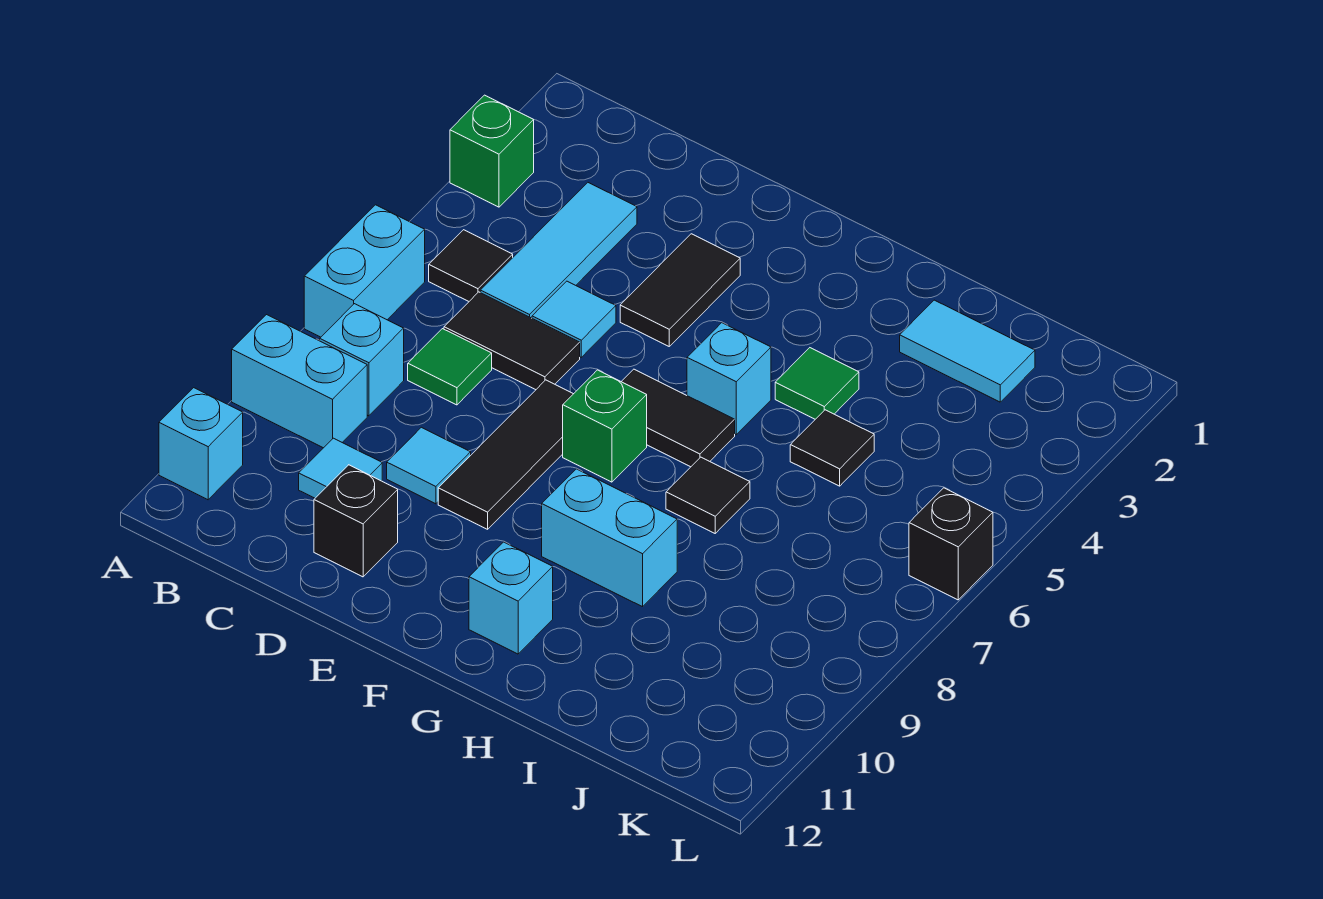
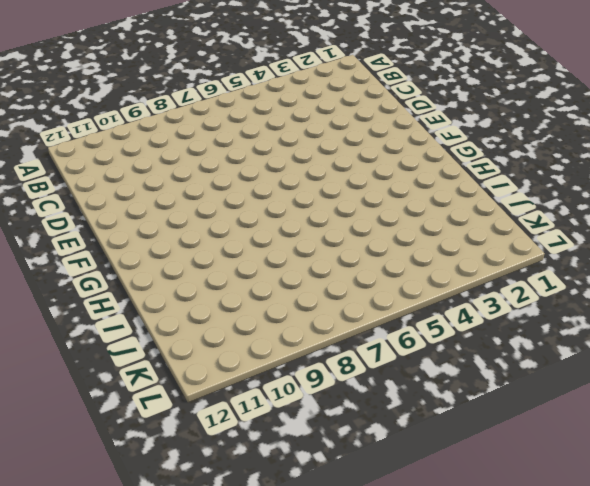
none -> green 1x1 brick [450,95,534,207]
none -> cyan 1x2 brick [304,205,425,337]
none -> cyan 1x2 brick [232,315,367,448]

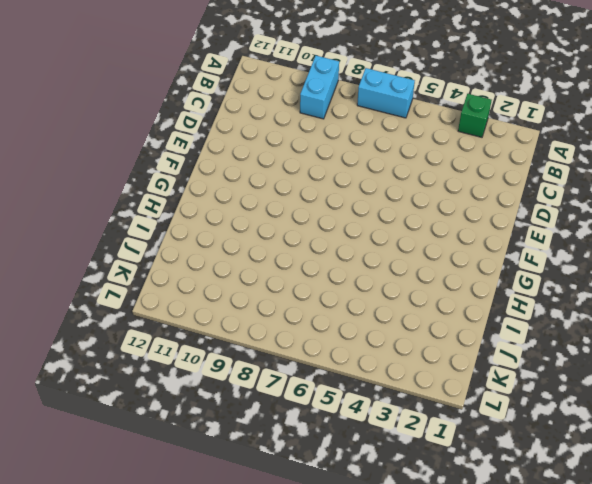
none -> cyan 1x1 brick [159,388,243,500]
none -> black 1x1 tile [429,230,513,301]
none -> cyan 1x1 brick [320,304,404,416]

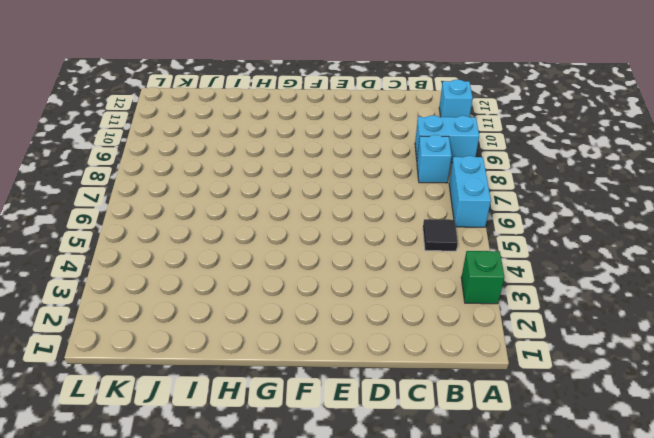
none -> cyan 1x3 tile [480,183,637,318]
none -> black 1x2 tile [444,292,580,390]
none -> green 1x1 tile [408,329,492,405]

